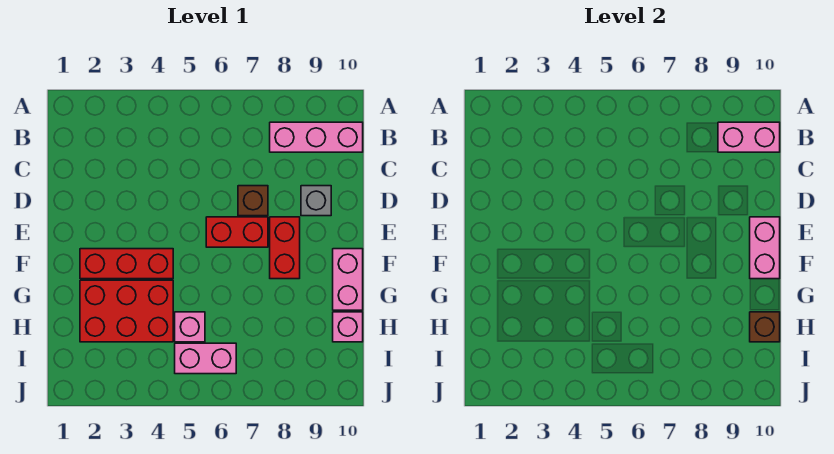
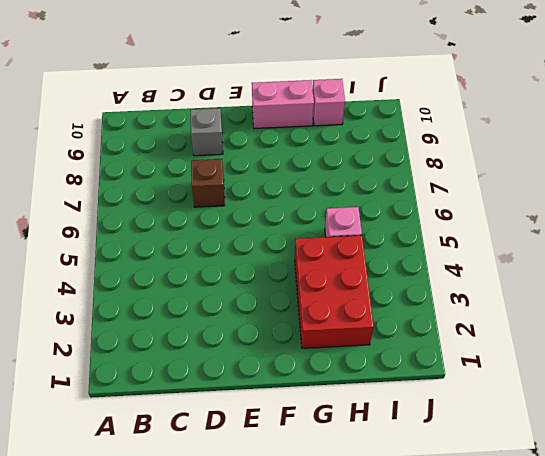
none -> pink 1x3 brick [270,122,363,152]
none -> red 1x2 brick [206,217,268,247]
none -> red 1x2 brick [270,217,300,279]

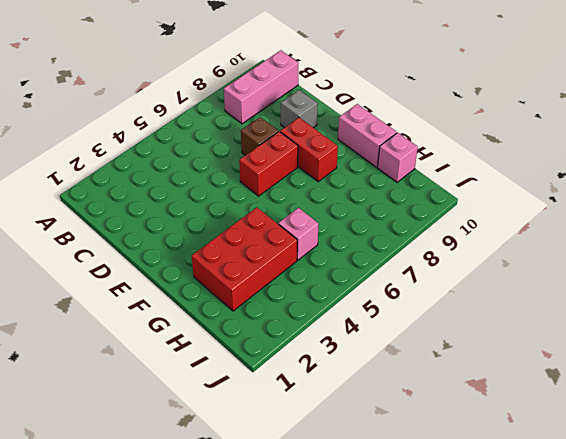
none -> red 1x3 brick [80,249,173,279]
none -> pink 1x2 brick [175,343,236,374]
none -> pink 1x2 brick [718,122,780,152]

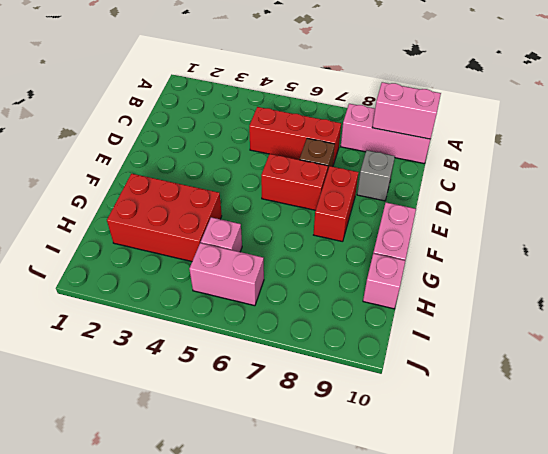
red 1x3 brick [249,107,341,165] -> red 1x3 brick moved to [80,249,173,279]
none -> pink 1x2 brick [750,217,780,279]
none -> brown 1x1 brick [750,312,780,342]

